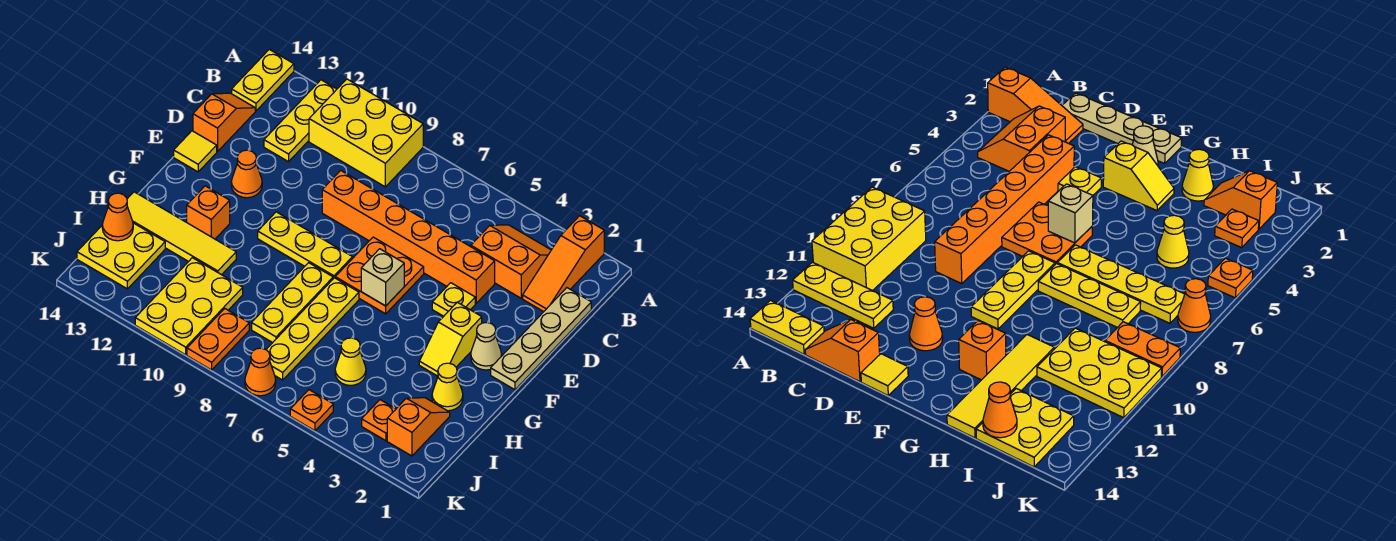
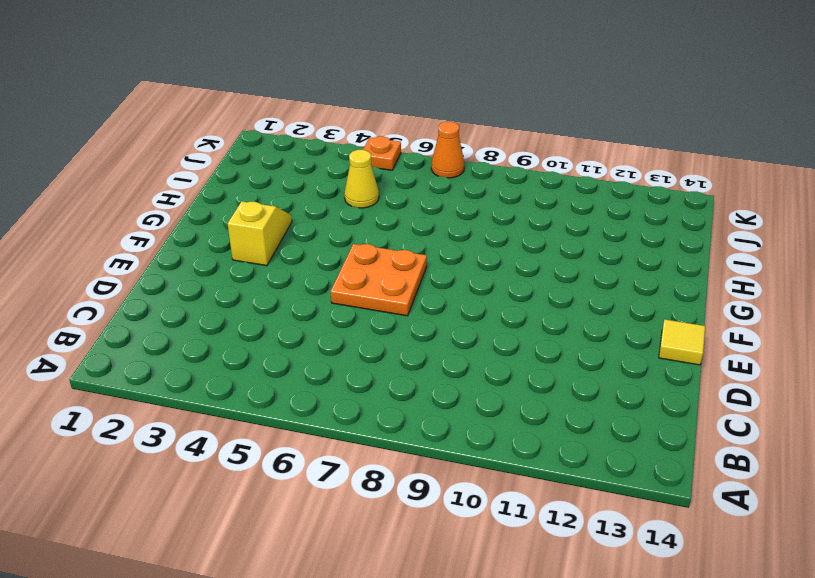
none -> orange 1x3 slope [523,216,604,312]
none -> yellow 2x3 brick [309,79,423,187]
none -> yellow 1x3 plate [264,80,337,162]
none -> yellow 1x2 plate [232,49,294,111]

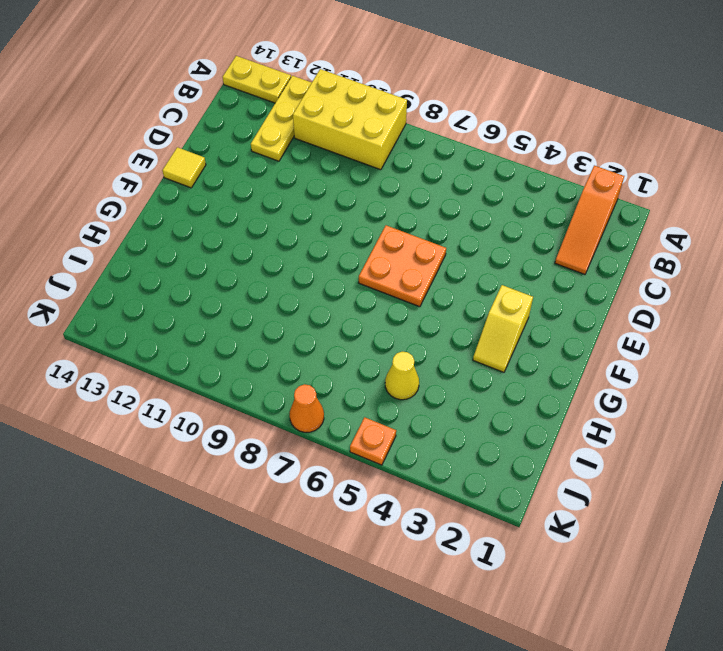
yellow 1x2 plate [223,56,291,103] -> yellow 1x2 plate turned to [232,49,294,111]
none -> orange 2x2 slope [471,225,551,298]
none -> tan 1x4 plate [491,288,591,390]
none -> orange 1x2 slope [193,93,255,152]
none -> orange 1x6 brick [322,170,495,303]

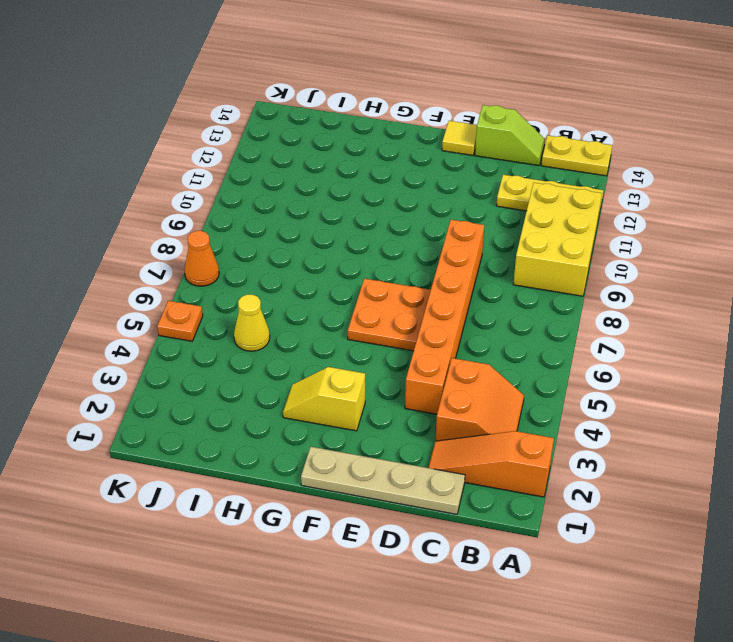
lime 1x2 slope [475,105,545,166] -> orange 1x2 slope [193,93,255,152]
none -> yellow 1x1 plate [432,283,475,316]
none -> orange 1x1 cone [231,150,262,198]
none -> tan 1x1 cone [471,322,502,370]
none -> yellow 1x3 plate [258,212,352,279]

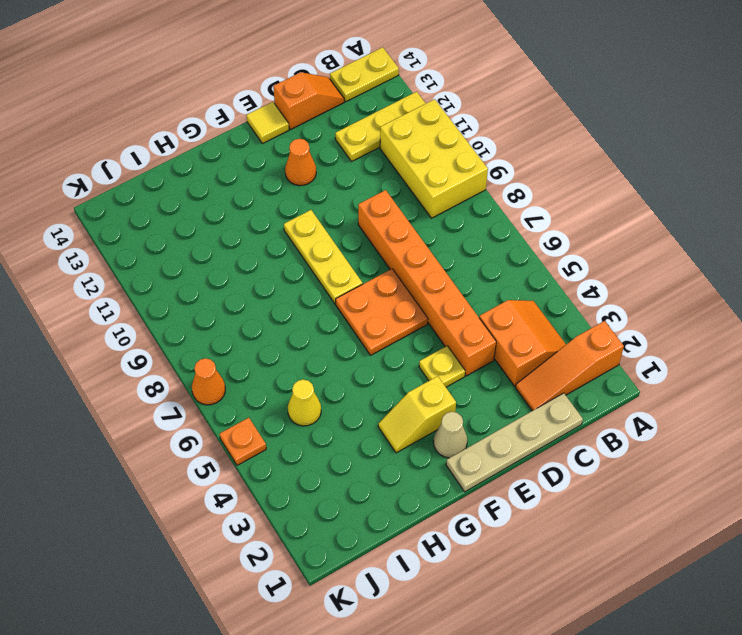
none -> yellow 1x4 plate [266,278,359,380]
none -> yellow 1x3 plate [252,263,333,343]
none -> orange 1x1 brick [187,186,230,239]
none -> yellow 1x1 cone [432,363,463,411]

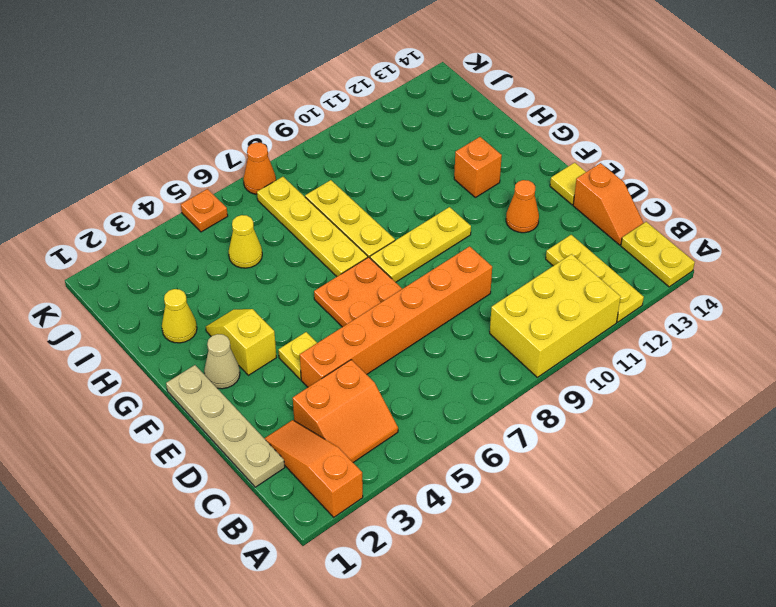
none -> yellow 1x4 tile [127,192,236,275]
none -> orange 1x2 slope [387,398,450,456]
none -> yellow 2x3 plate [135,258,243,355]
none -> yellow 2x2 plate [77,223,165,289]

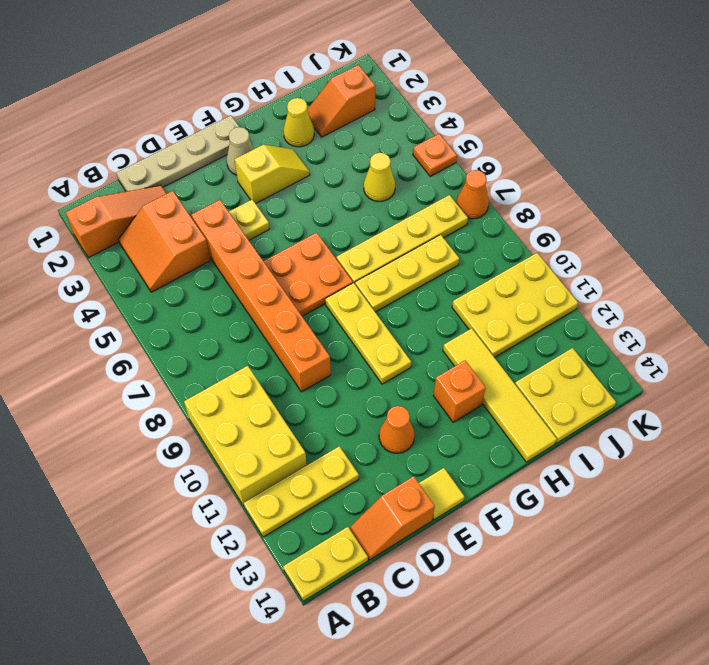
none -> orange 1x1 plate [362,400,396,441]
none -> orange 1x2 plate [187,309,249,370]
none -> tan 1x1 brick [361,249,404,306]
none -> orange 1x1 cone [102,193,133,241]

